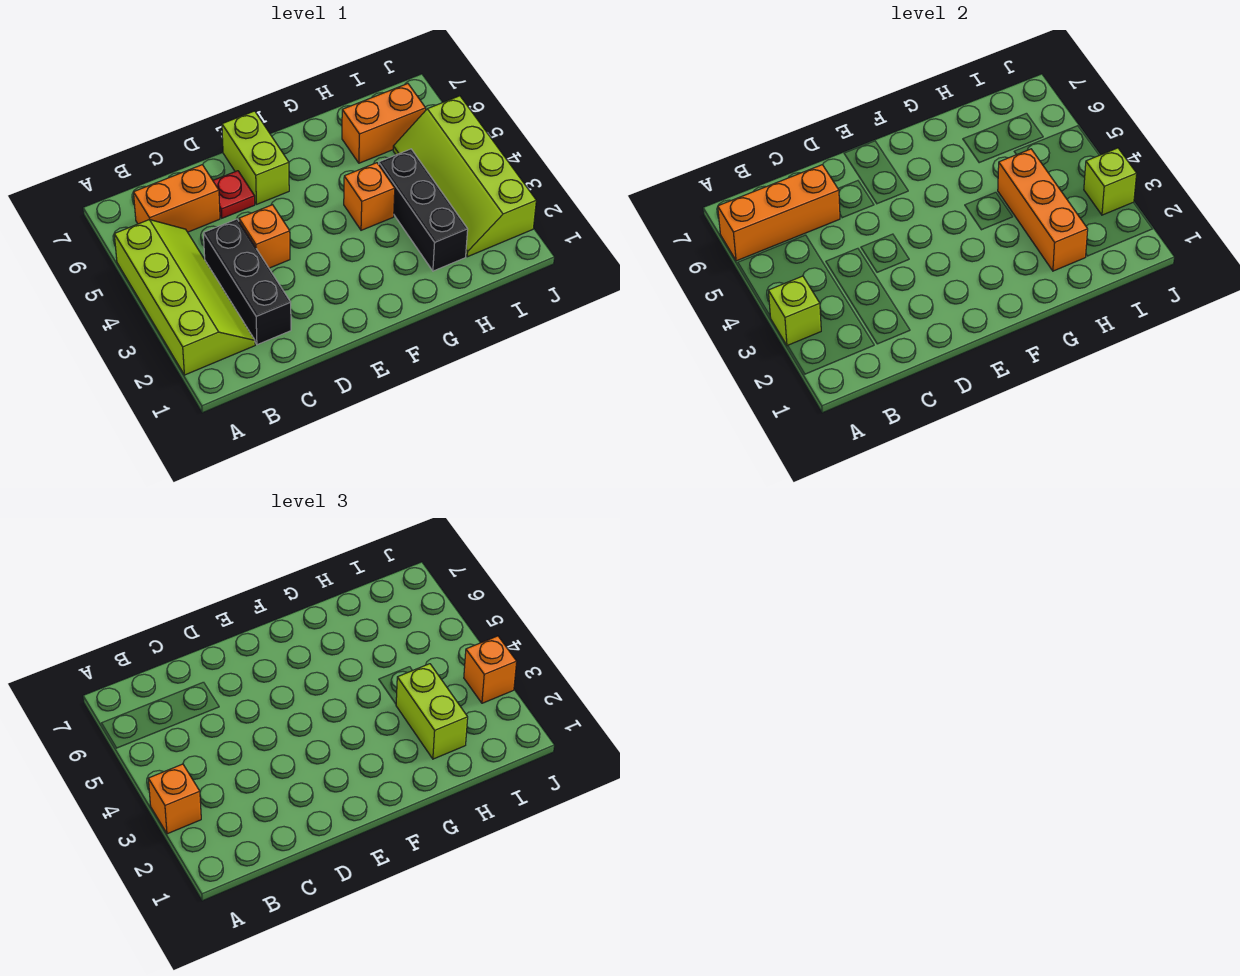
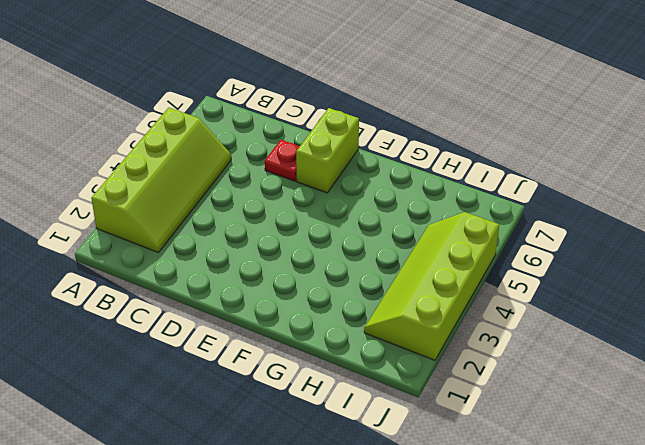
none -> orange 1x2 brick [133,165,220,232]
none -> black 1x3 brick [203,219,291,345]
none -> orange 1x1 brick [239,205,290,268]

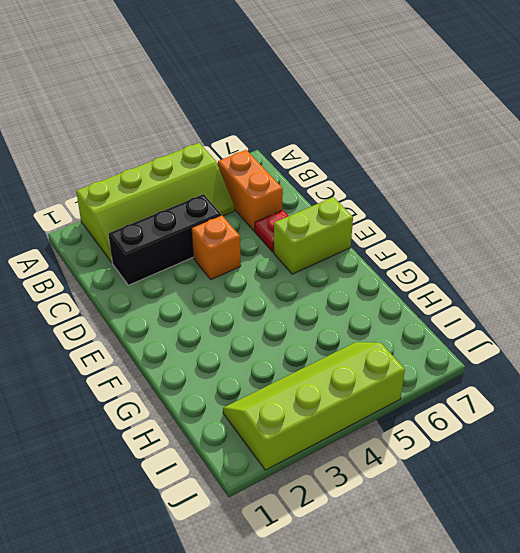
none -> orange 1x1 brick [344,163,395,230]
none -> black 1x3 brick [379,149,468,271]
none -> orange 1x2 brick [342,84,426,163]

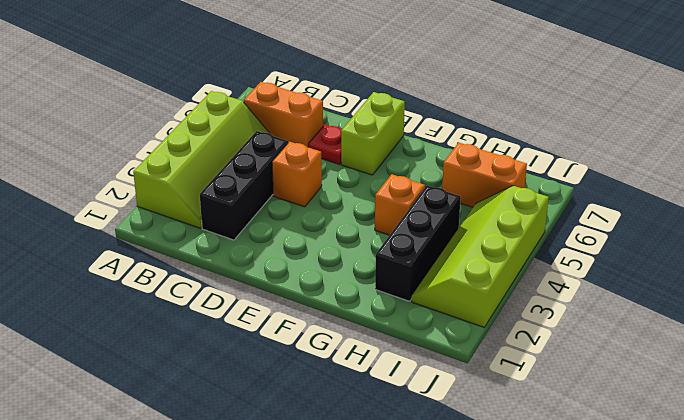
none -> lime 1x1 brick [768,276,821,346]
none -> orange 1x3 brick [718,165,840,261]
none -> orange 1x3 brick [998,149,1088,271]

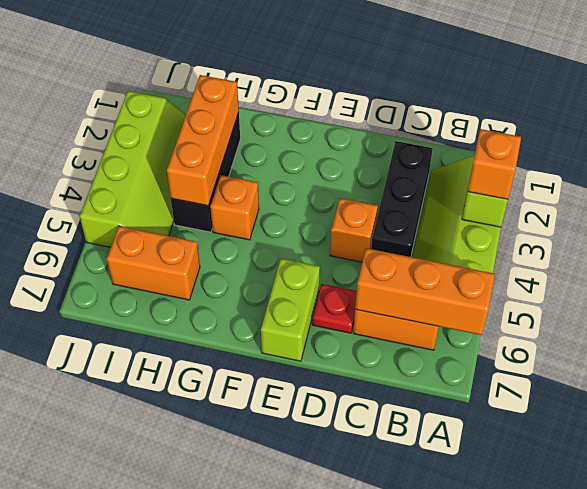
none -> lime 1x1 brick [1084,148,1137,215]
none -> lime 1x2 brick [396,664,468,759]
none -> orange 1x1 brick [464,636,517,703]

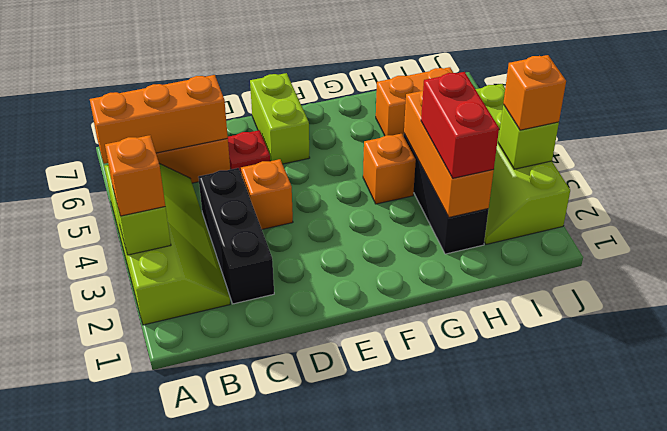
red 1x2 brick [421,72,499,178] -> lime 1x2 brick [396,664,468,759]

